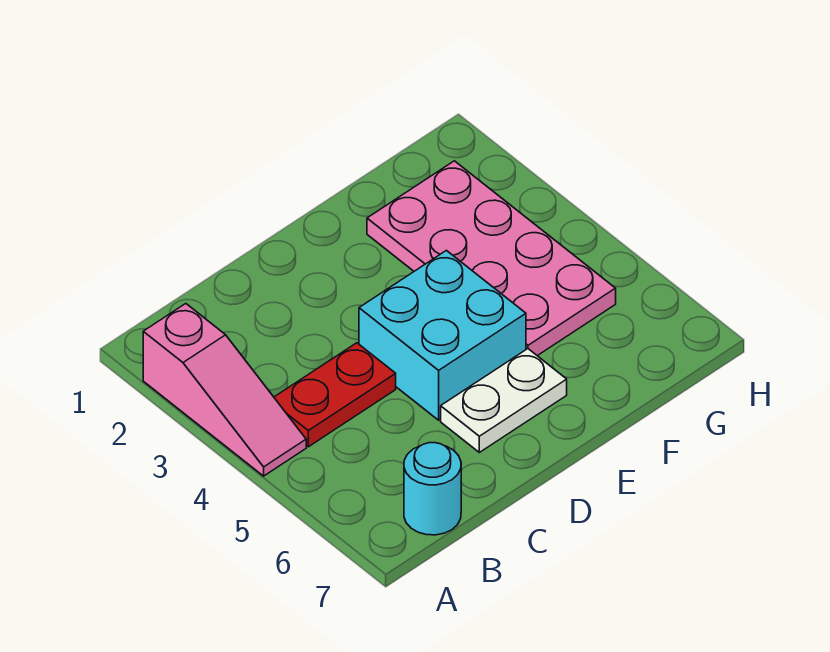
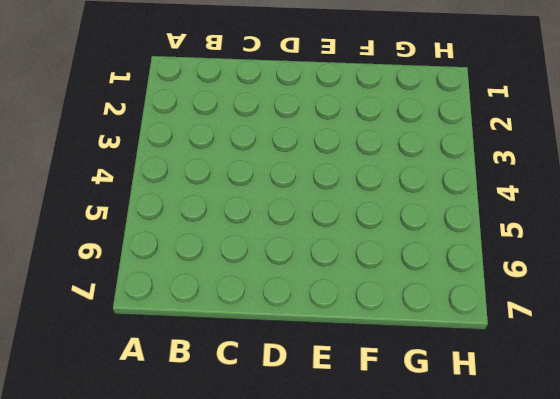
none -> pink 1x3 slope [143,304,306,476]
none -> red 1x2 plate [274,343,396,447]

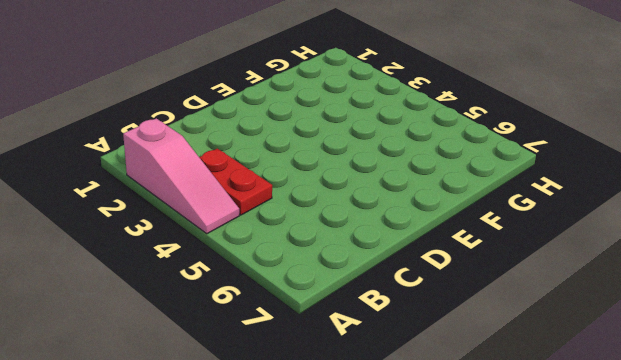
red 1x2 plate [199,149,272,215] -> red 1x2 plate turned to [274,343,396,447]
none -> cyan 1x1 round brick [404,443,461,535]
none -> cyan 2x2 brick [359,251,526,420]

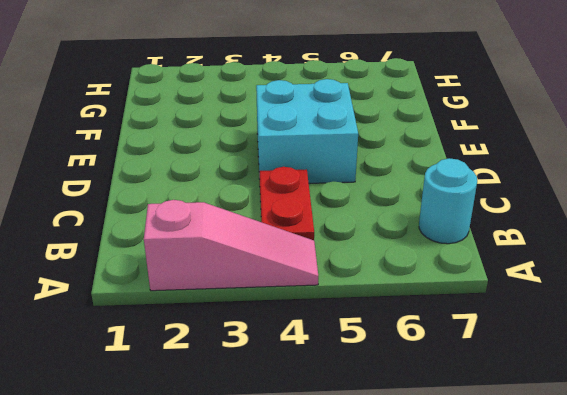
none -> white 1x2 plate [441,349,567,452]
none -> pink 2x4 plate [367,161,616,356]

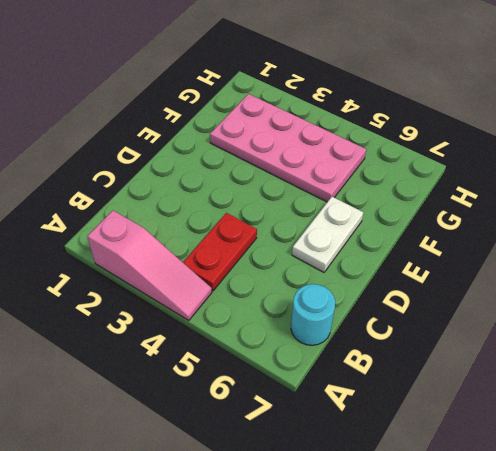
none -> cyan 2x2 brick [359,251,526,420]

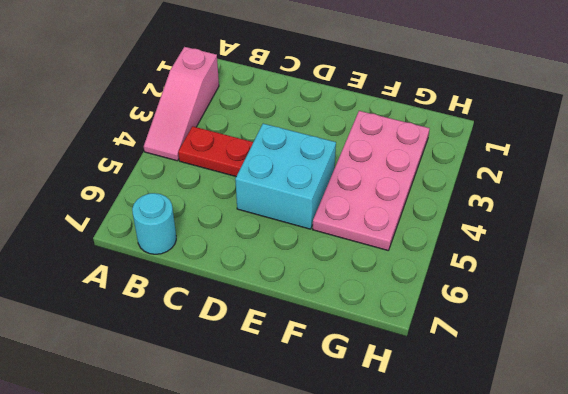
none -> white 1x2 plate [441,349,567,452]

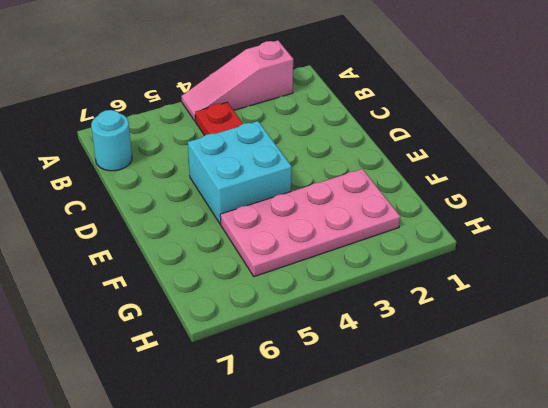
none -> white 1x2 plate [441,349,567,452]

